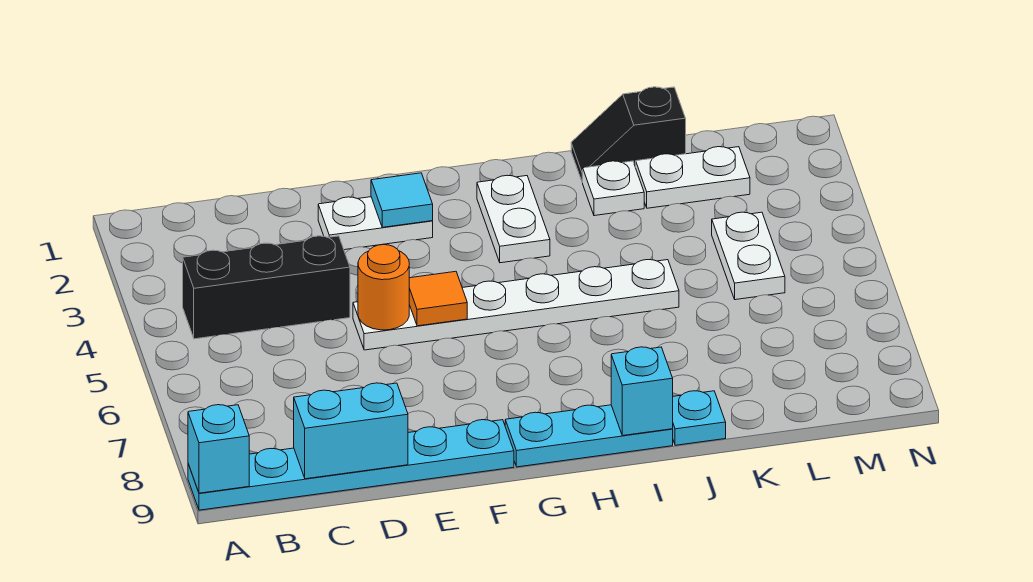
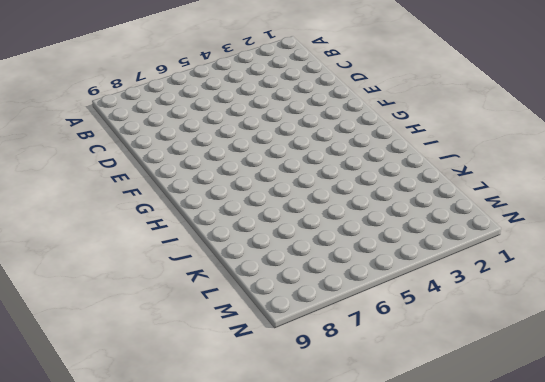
none -> cyan 1x6 plate [188,420,514,510]
none -> black 1x3 brick [183,236,350,339]
none -> white 1x2 plate [318,197,433,250]

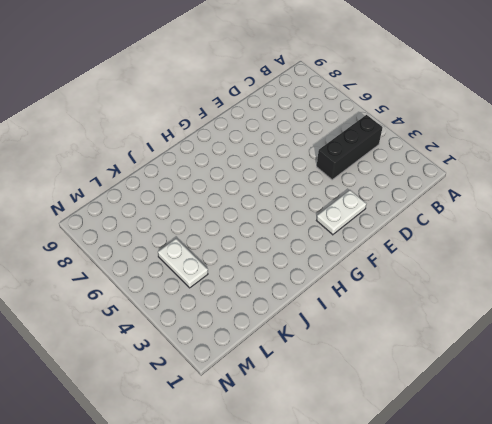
none -> cyan 1x6 plate [188,420,514,510]
none -> white 1x6 plate [353,260,679,350]
none -> cyan 1x3 plate [505,405,673,467]

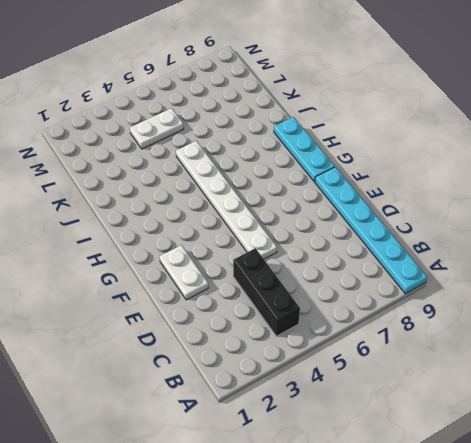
none -> white 1x2 plate [477,175,550,263]
none -> black 1x2 slope [571,87,686,182]
none -> white 1x1 plate [582,161,644,216]

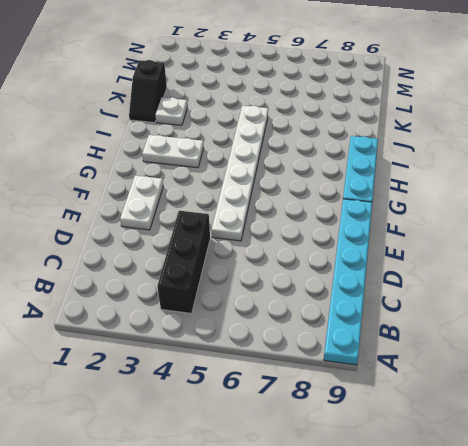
none -> cyan 1x1 plate [673,391,726,445]
none -> white 1x2 plate [636,147,750,208]
none -> white 1x2 plate [712,212,785,300]

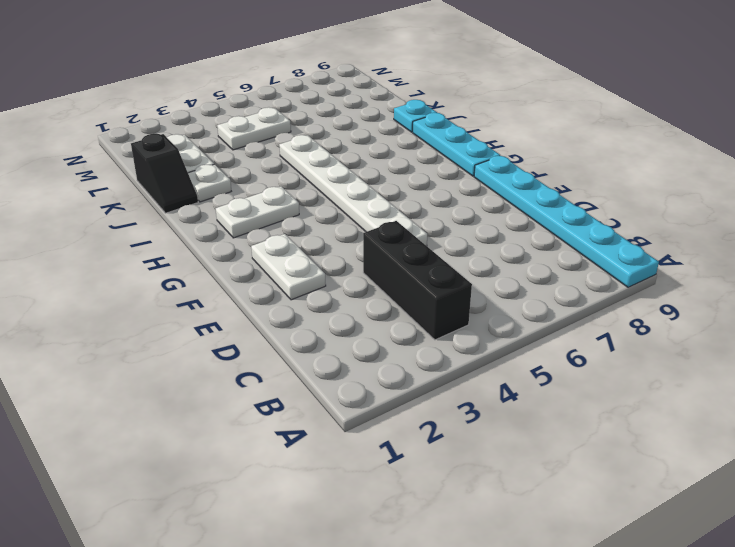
none -> cyan 1x1 brick [188,405,249,493]
none -> cyan 1x2 brick [294,383,408,479]
none -> orange 1x1 round brick [358,245,409,330]

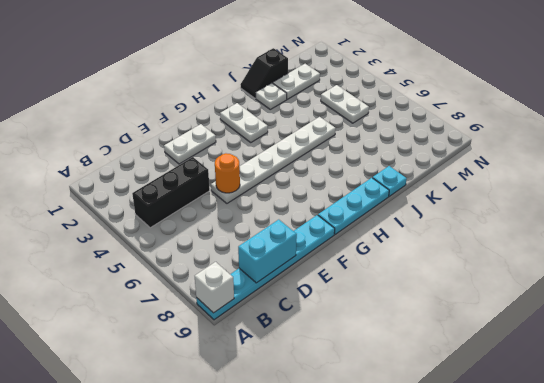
white 1x1 brick [195,262,234,313] -> cyan 1x1 brick [188,405,249,493]
none -> cyan 1x1 tile [371,173,433,227]
none -> orange 1x1 tile [409,271,467,326]
none -> cyan 1x1 brick [611,347,673,436]

